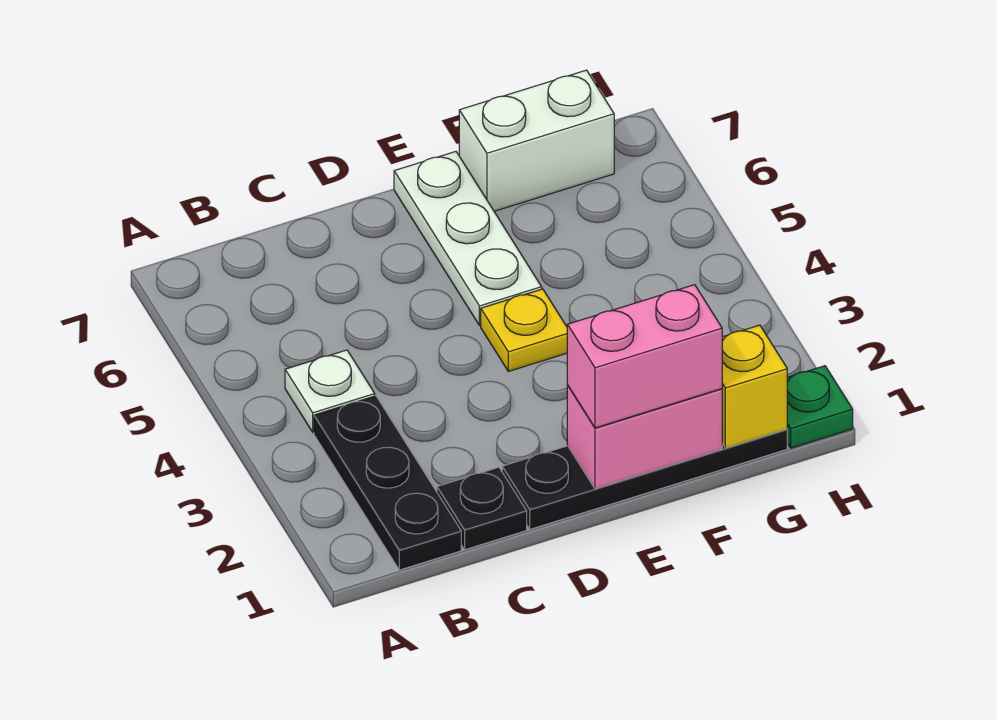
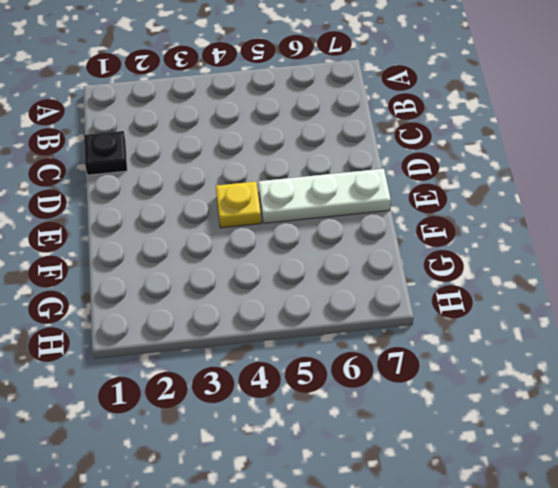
none -> black 1x3 plate [314,396,461,570]
none -> white 1x1 plate [285,350,375,432]

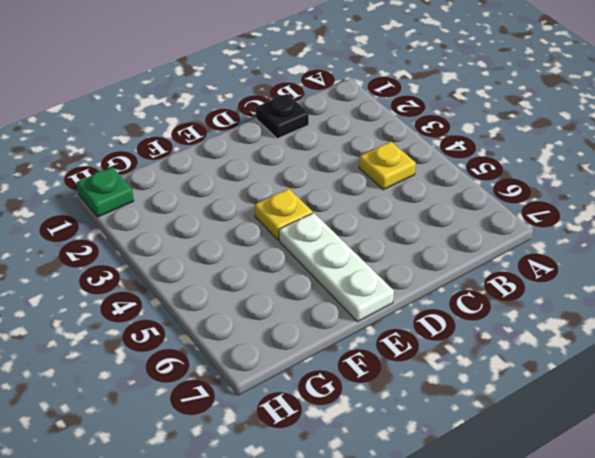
yellow 1x1 plate [359,142,416,190] -> white 1x1 plate [285,350,375,432]
none -> black 1x3 plate [314,396,461,570]
none -> black 1x4 plate [502,429,787,529]

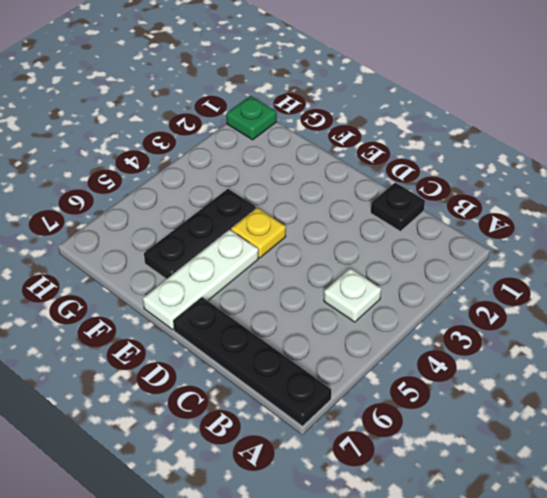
black 1x4 plate [173,297,331,426] -> black 1x4 plate moved to [502,429,787,529]
black 1x3 plate [144,189,256,279] -> black 1x3 plate moved to [314,396,461,570]
none -> white 1x2 brick [459,70,614,211]
none -> pink 1x2 brick [567,385,722,489]

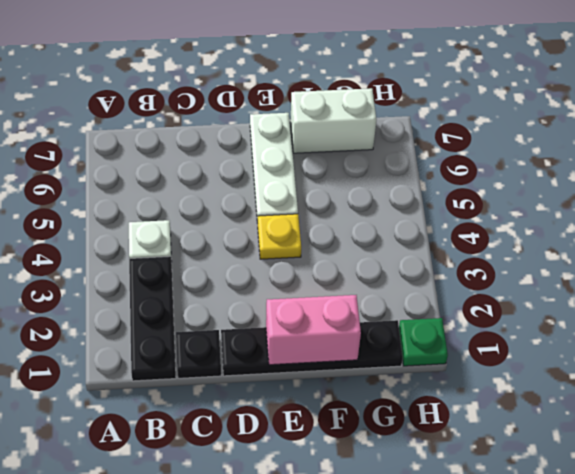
none -> yellow 1x1 brick [722,325,787,448]
none -> pink 1x2 brick [567,285,722,428]

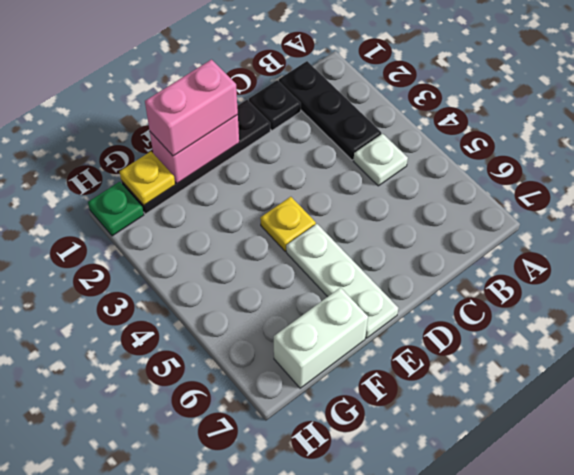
yellow 1x1 plate [120,152,175,205] -> yellow 1x1 brick [722,325,787,448]

